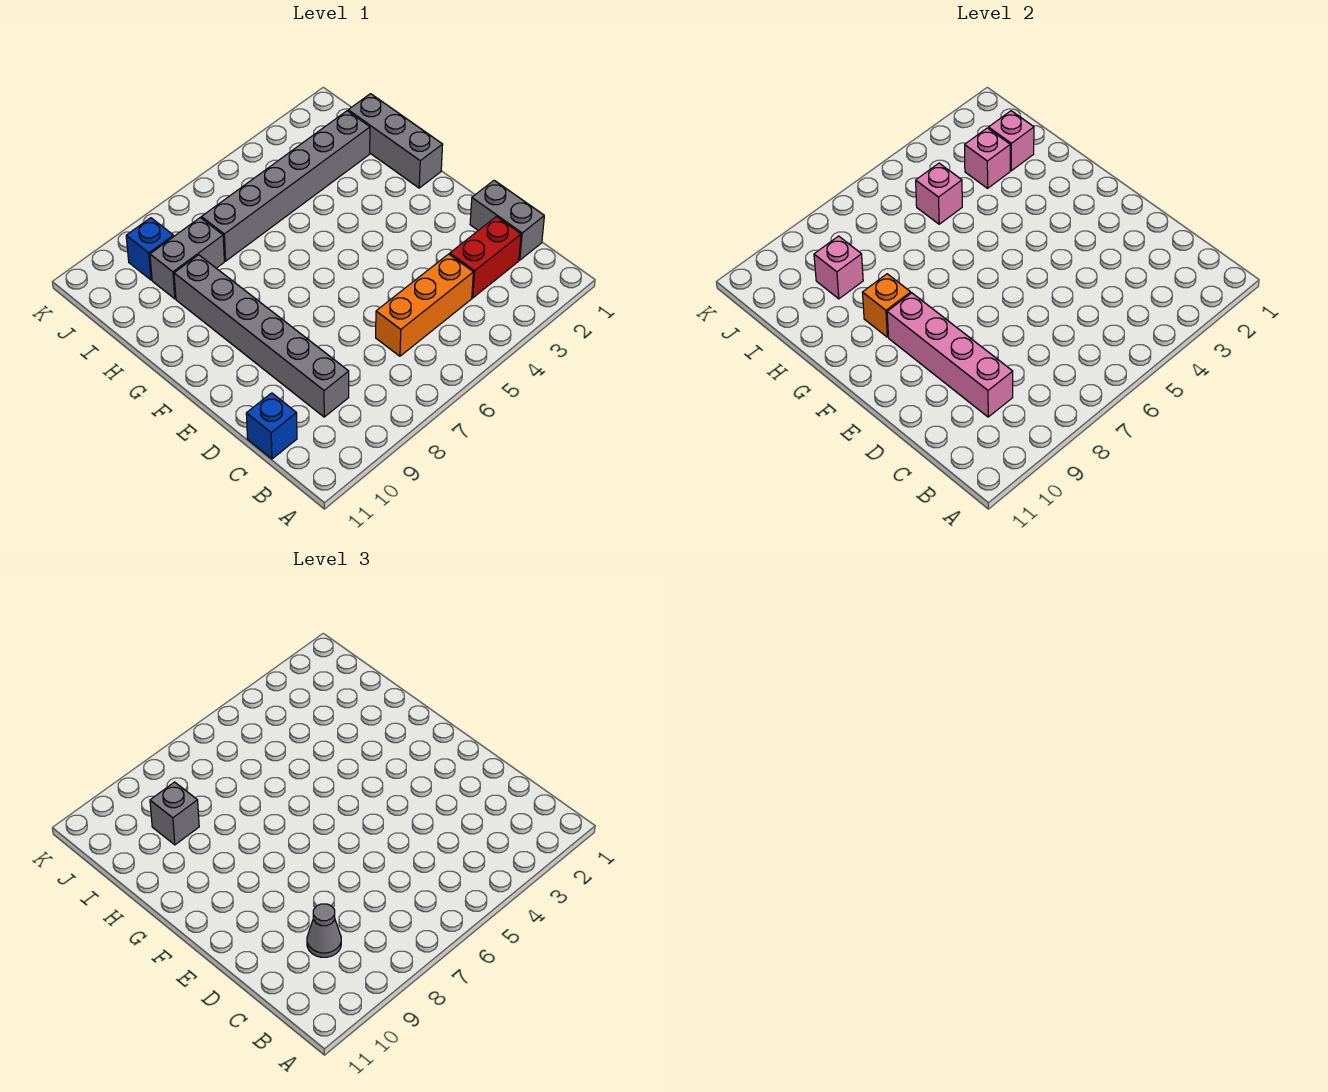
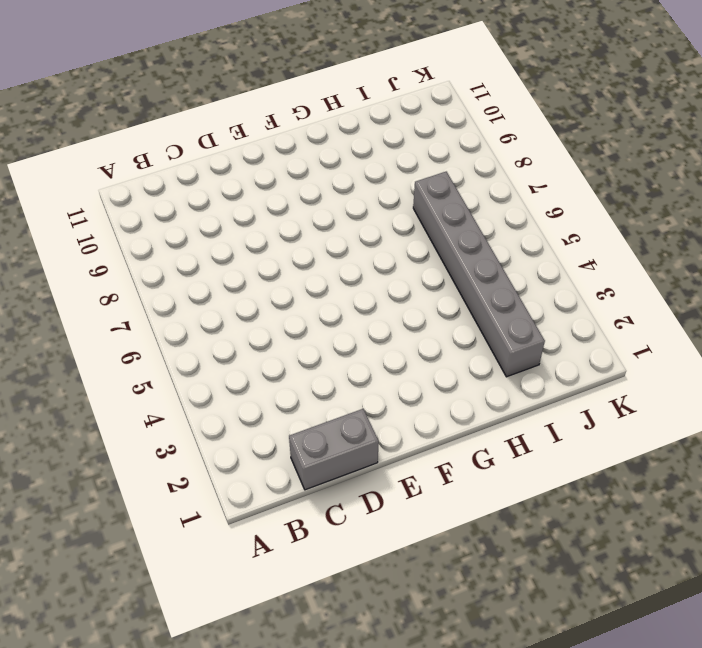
none -> red 1x2 brick [450,217,521,298]
none -> orange 1x3 brick [376,254,473,356]
none -> grey 1x6 brick [174,255,349,417]

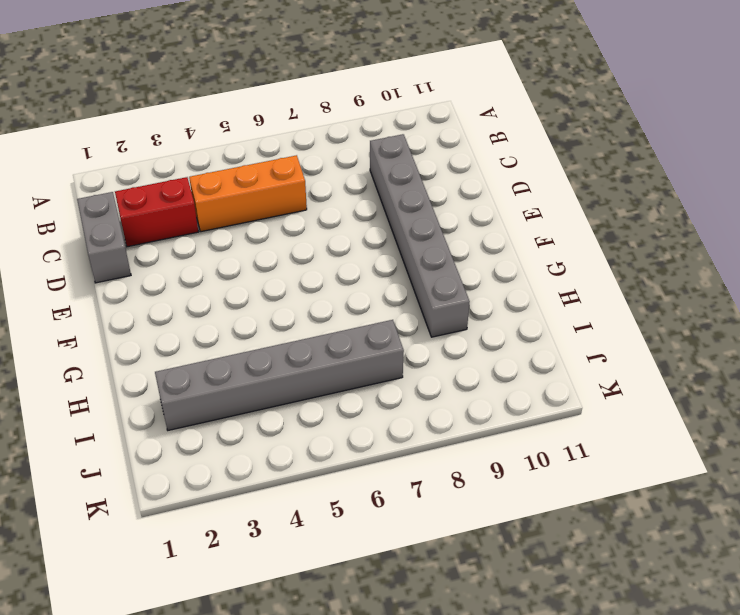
none -> blue 1x1 brick [246,393,297,459]
none -> grey 1x3 brick [348,94,443,188]
none -> grey 1x2 brick [150,218,224,299]

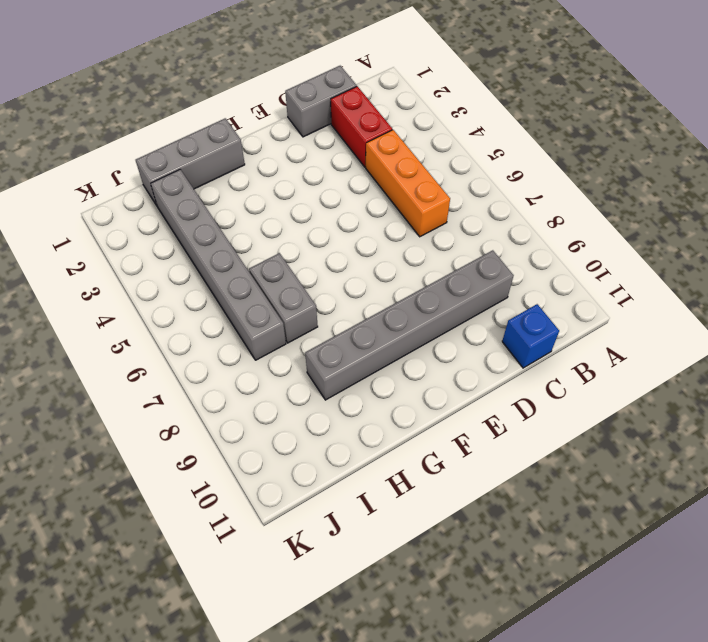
grey 1x2 brick [249,253,318,343] -> grey 1x2 brick moved to [150,218,224,299]
none -> blue 1x1 brick [126,218,174,280]
none -> pink 1x4 brick [887,293,1013,417]
none -> orange 1x1 brick [862,274,911,337]

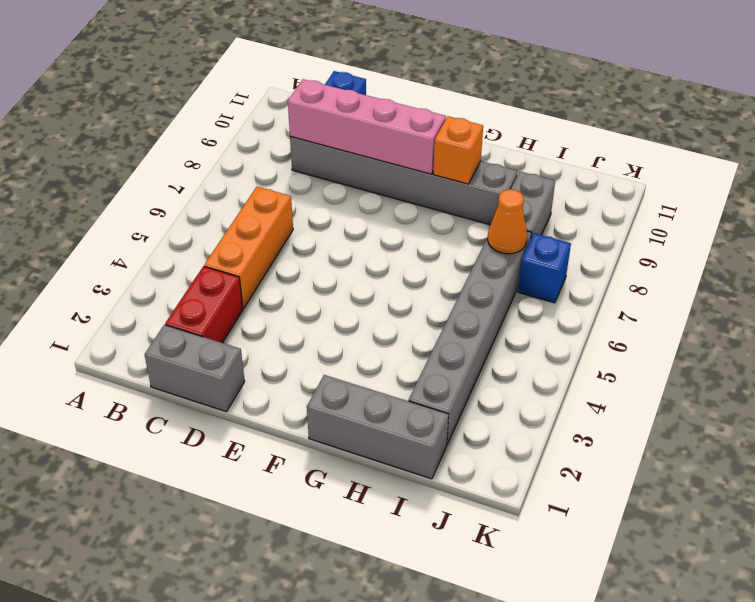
orange 1x1 cone [487,189,527,254] -> none
blue 1x1 brick [518,233,571,303] -> blue 1x1 brick moved to [126,218,174,280]
none -> pink 1x1 brick [989,111,1034,171]
none -> pink 1x1 brick [965,128,1010,188]
none -> pink 1x1 brick [916,163,962,224]

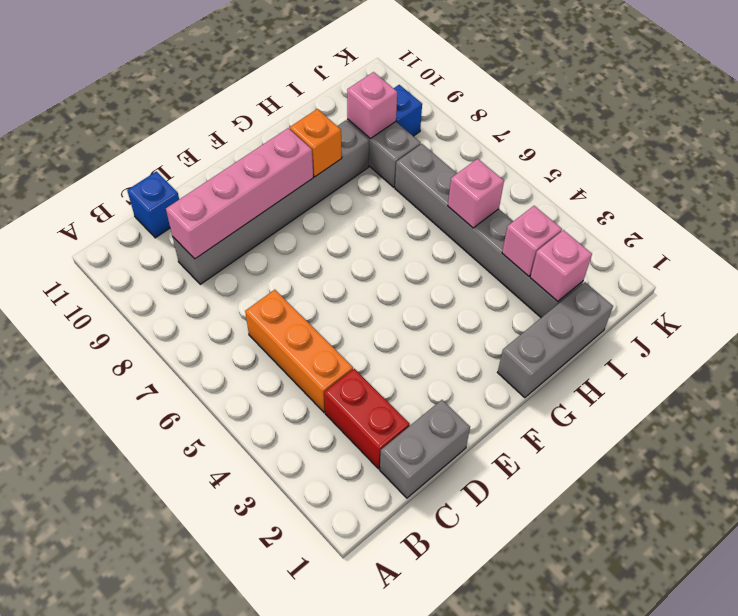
none -> grey 1x1 cone [307,904,341,957]
none -> grey 1x1 brick [150,782,199,845]

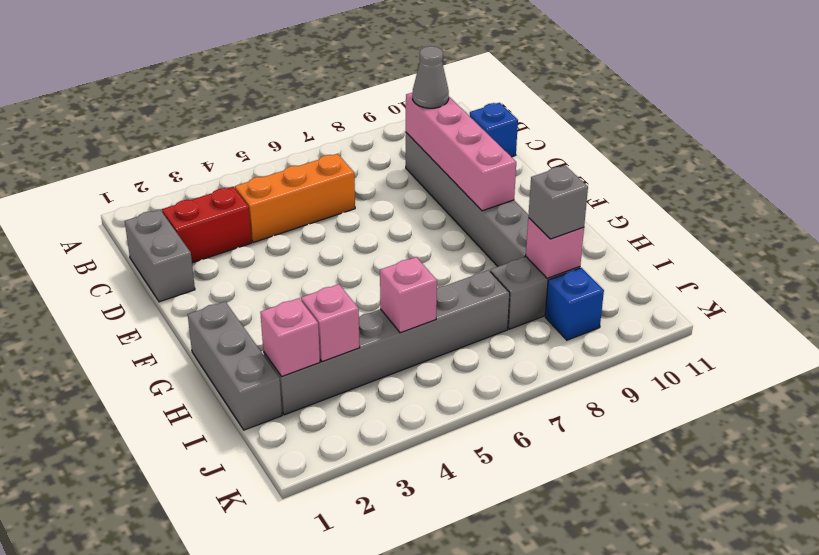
none -> orange 1x1 brick [862,274,911,337]

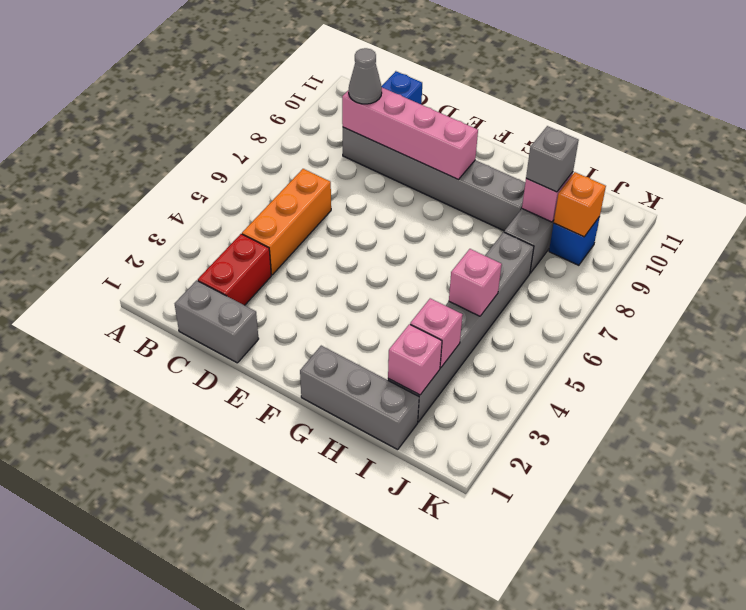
orange 1x1 brick [554,172,606,237] -> orange 1x1 brick moved to [862,274,911,337]

